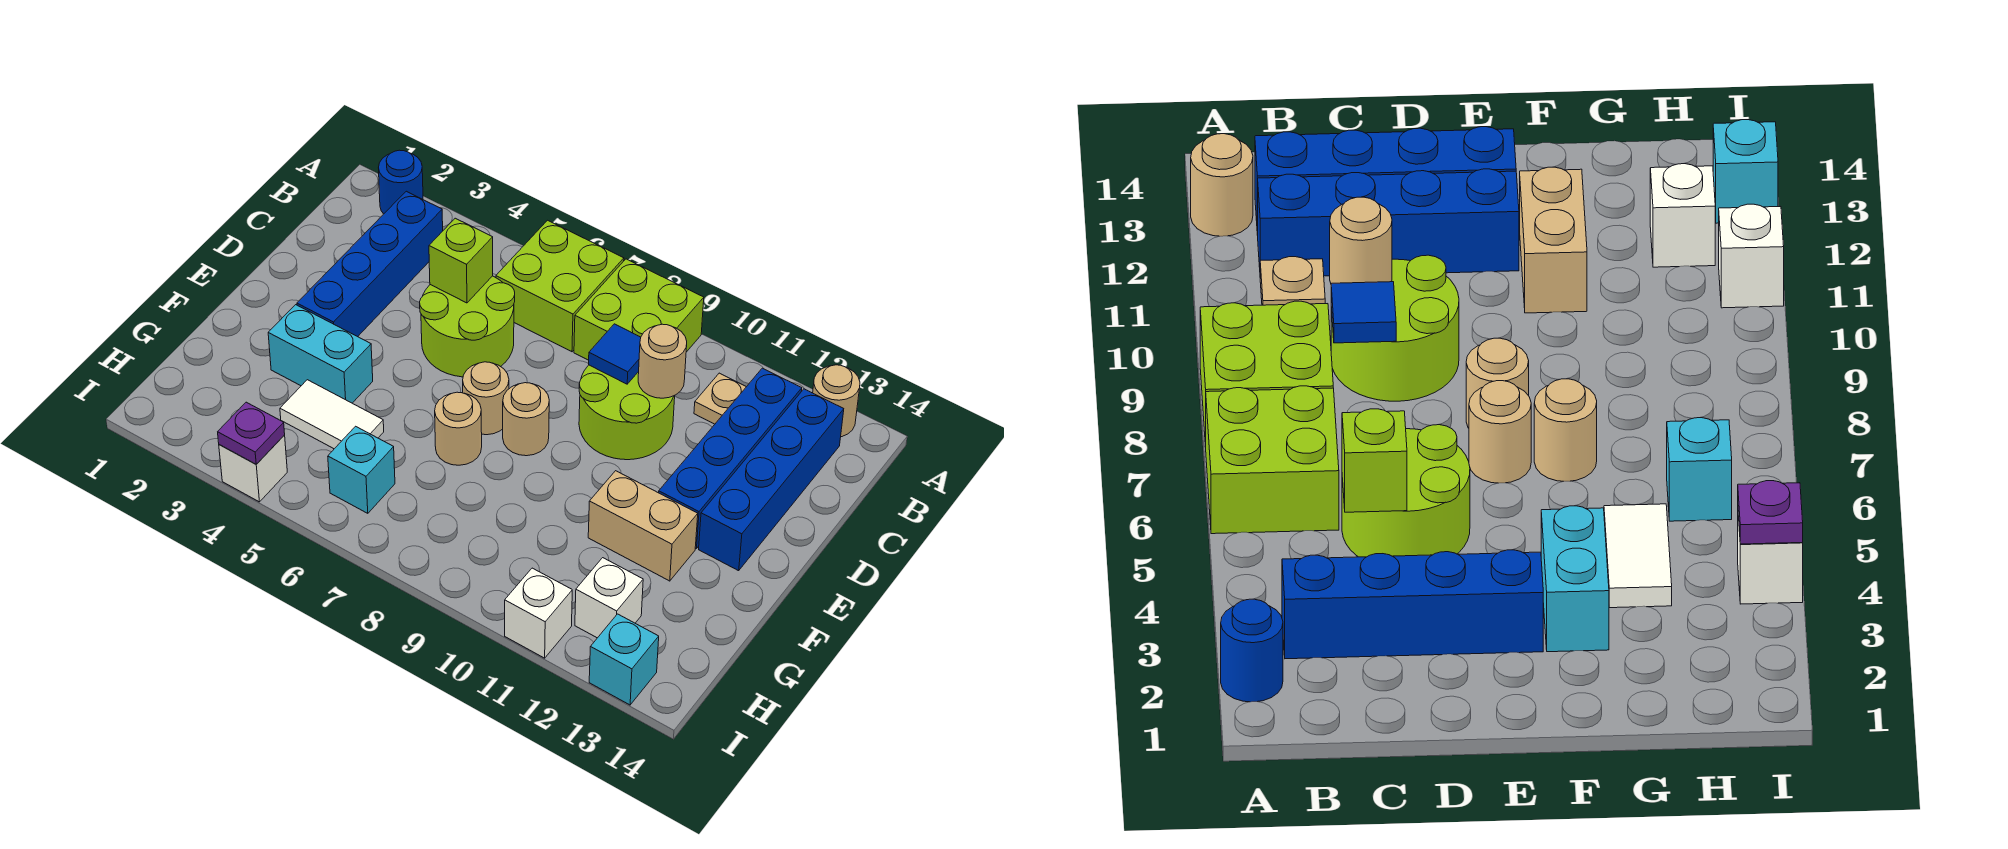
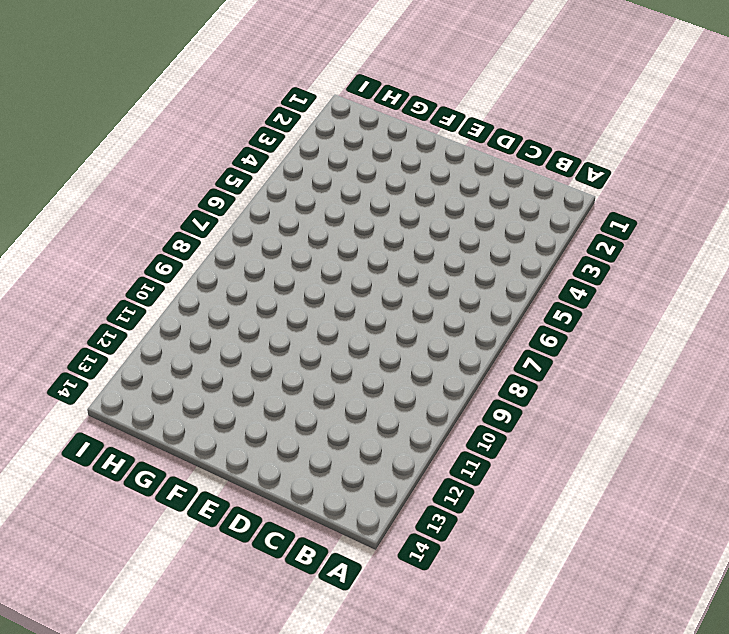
none -> blue 1x1 round brick [378,150,423,214]
none -> lime 2x2 brick [496,220,624,352]
none -> lime 2x2 brick [574,259,704,360]

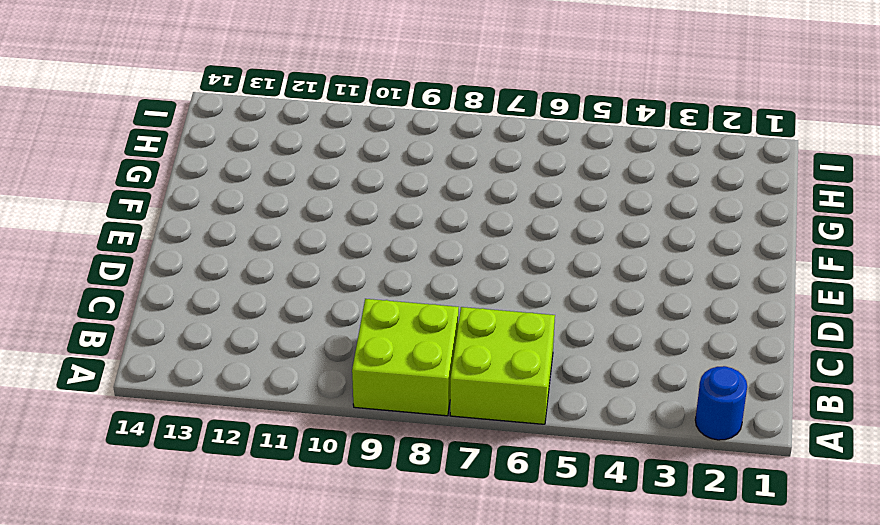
none -> tan 1x1 round brick [813,365,860,437]
none -> blue 1x4 brick [297,191,443,337]
none -> tan 1x1 plate [694,373,746,424]

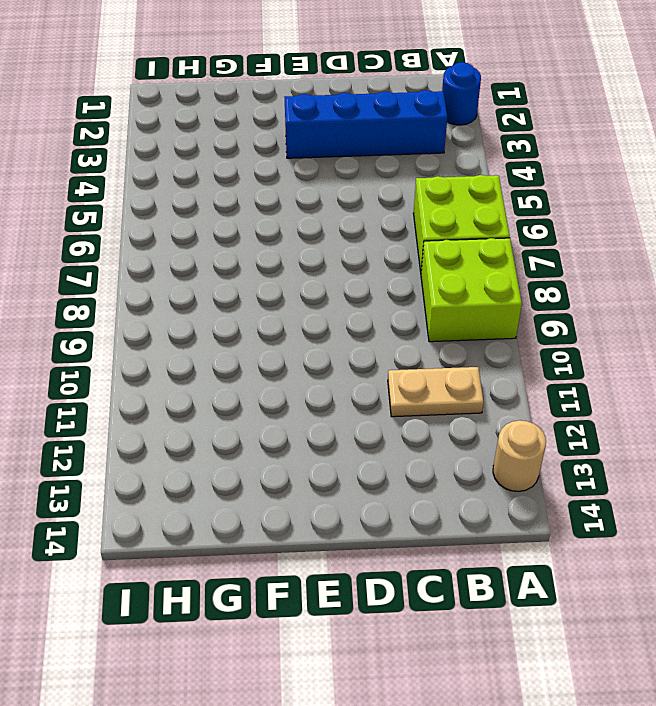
tan 1x2 plate [388,367,484,417] -> tan 1x1 plate [694,373,746,424]
none -> blue 1x4 brick [659,368,802,549]
none -> blue 1x4 brick [699,389,844,571]
none -> lime 2x2 round brick [420,276,515,377]

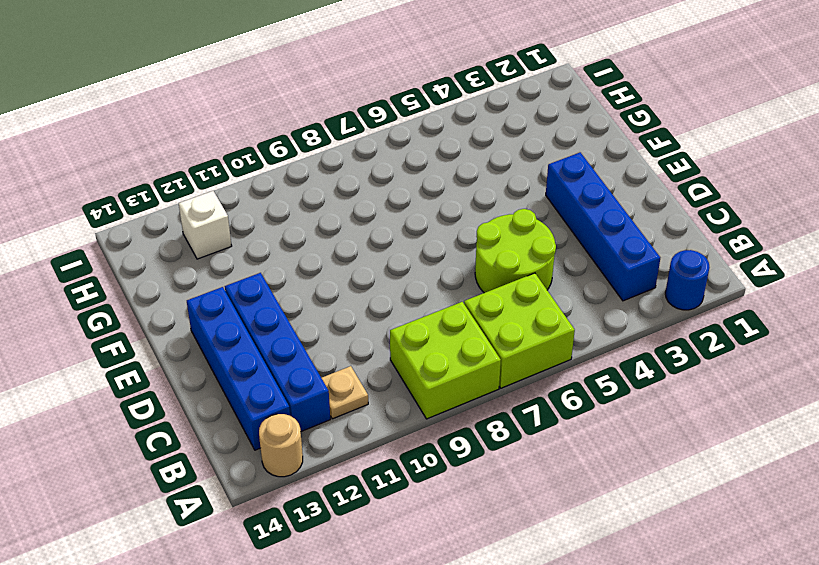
none -> lime 2x2 round brick [579,365,675,460]
none -> tan 1x1 round brick [463,362,509,435]
none -> tan 1x1 round brick [503,383,549,456]

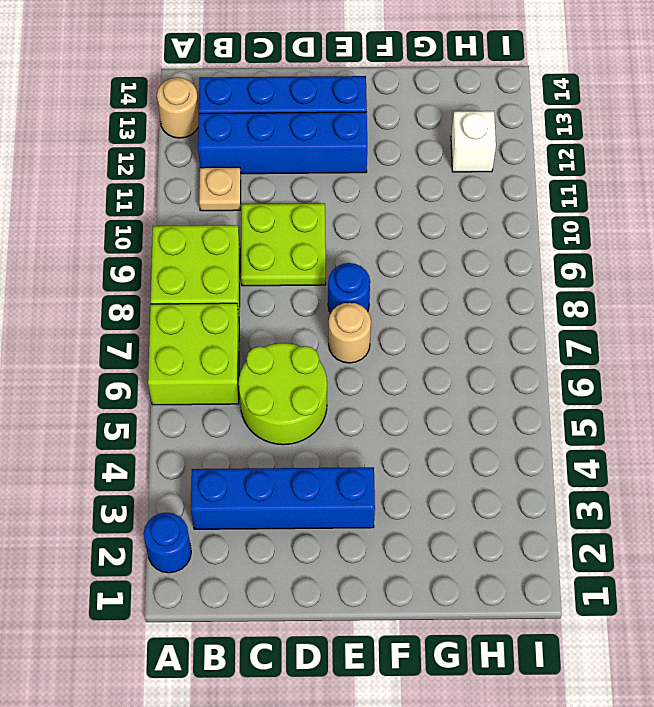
lime 2x2 plate [241,203,326,286] -> lime 2x2 round brick [579,365,675,460]
blue 1x1 round brick [328,263,370,313] -> tan 1x1 round brick [503,383,549,456]
none -> cyan 1x2 brick [268,305,373,403]
none -> tan 1x1 round brick [435,392,482,465]
none -> tan 1x2 brick [588,471,698,581]

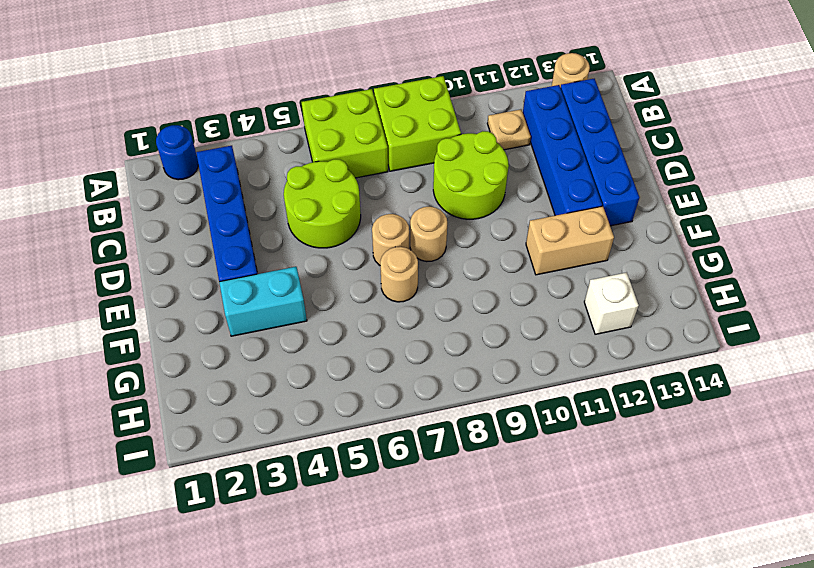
none -> white 1x2 tile [280,380,384,449]
none -> cyan 1x1 brick [328,426,395,513]
none -> white 1x1 brick [219,435,287,502]

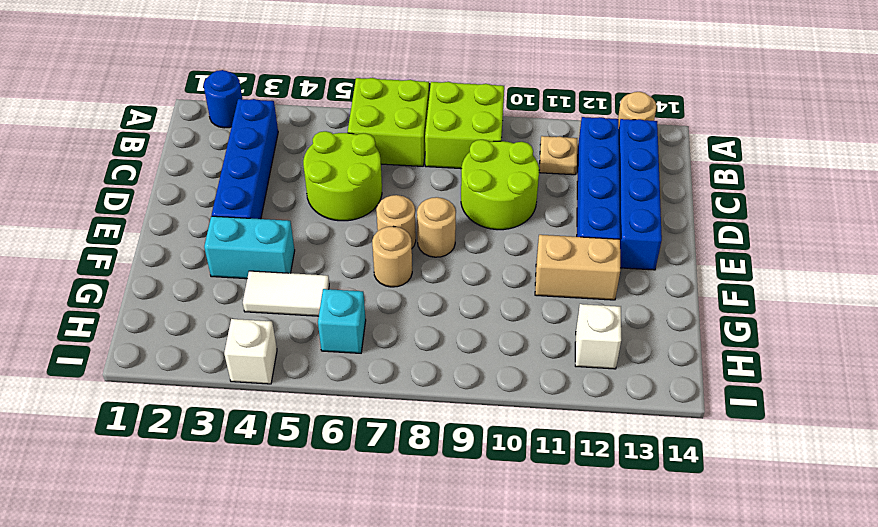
none -> white 1x1 brick [505,568,572,658]
none -> cyan 1x1 brick [589,614,659,705]
none -> lime 1x1 brick [429,218,493,303]

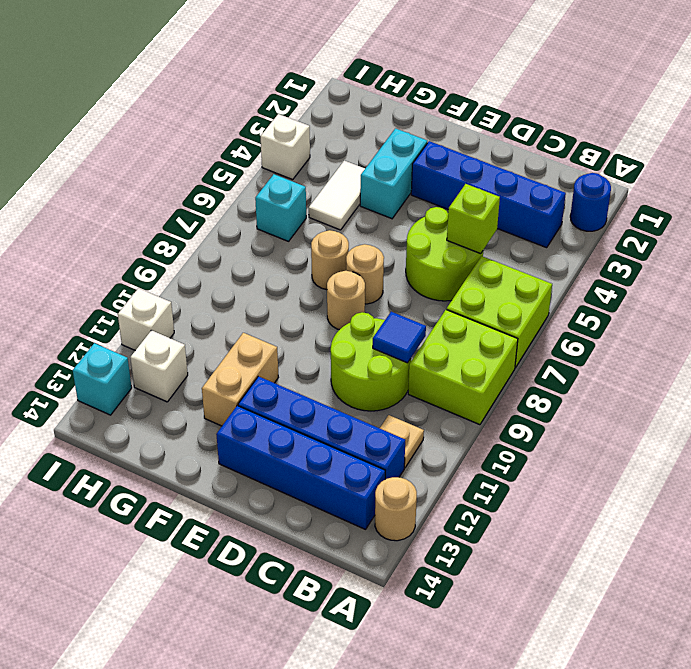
none -> tan 1x1 round brick [638,324,687,398]
none -> purple 1x1 plate [218,402,285,464]

